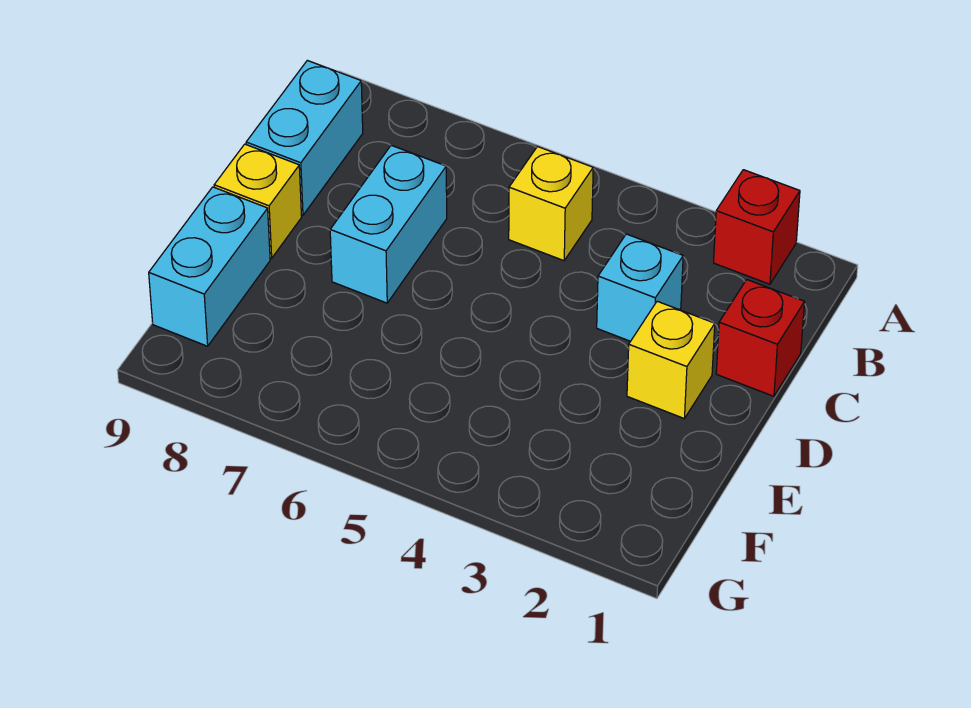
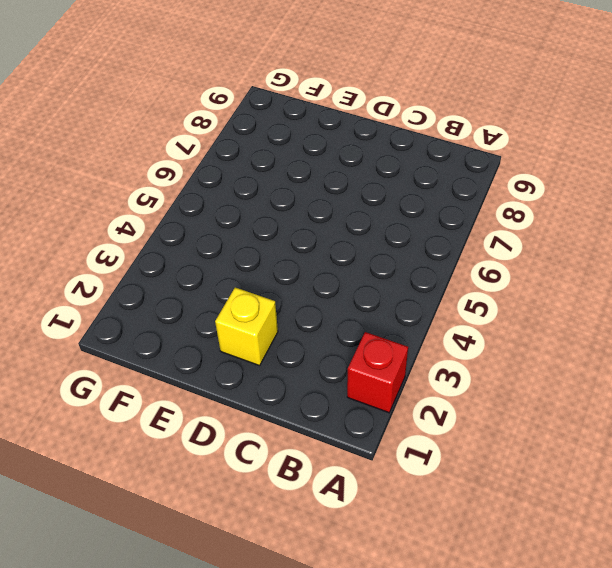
none -> yellow 1x1 brick [509,147,593,261]
none -> cyan 1x2 brick [246,60,363,215]

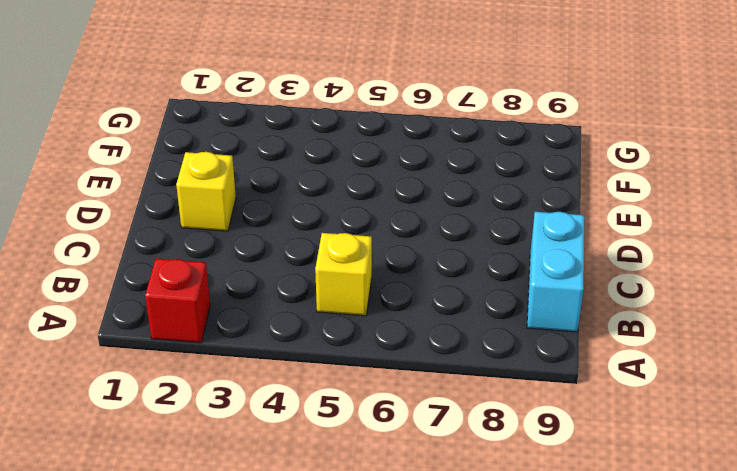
none -> red 1x1 brick [716,280,805,396]
none -> cyan 1x1 brick [597,234,683,341]

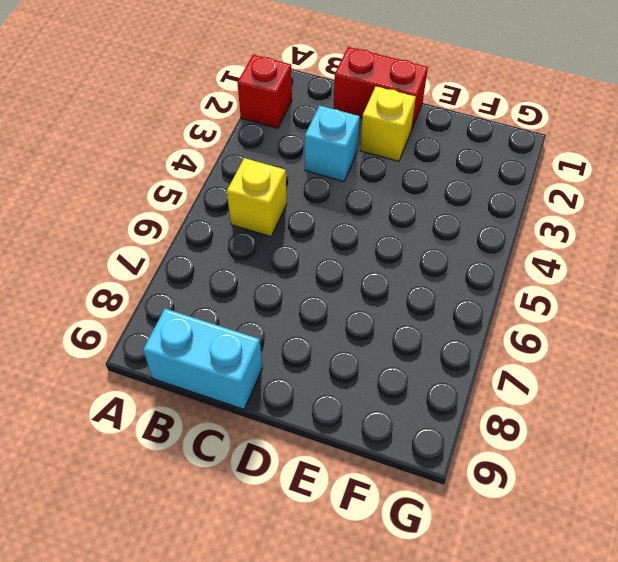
red 1x2 brick [334,47,428,130] -> red 1x1 brick [716,280,805,396]
none -> cyan 1x2 brick [330,145,447,303]
none -> yellow 1x1 brick [214,144,302,258]

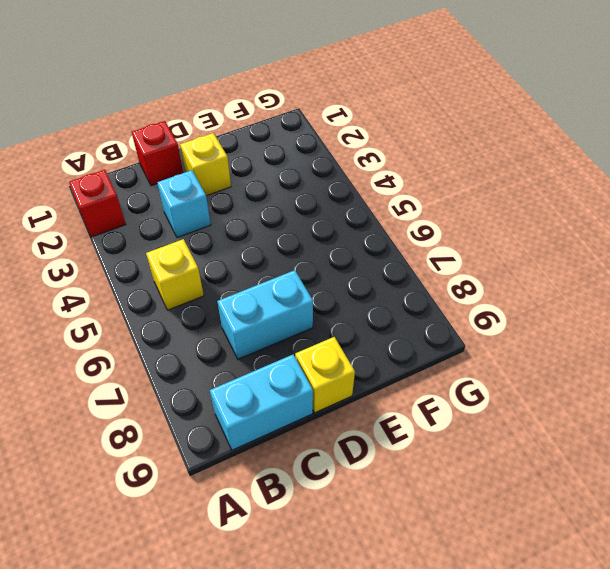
none -> cyan 1x2 brick [149,187,270,346]

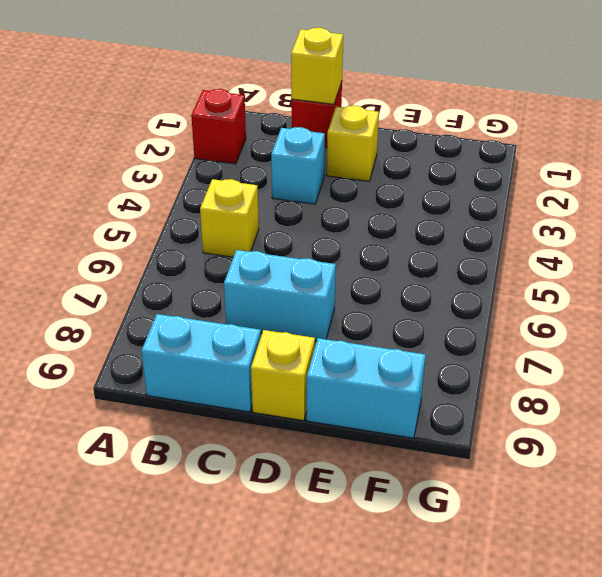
yellow 1x1 brick [291,28,343,104] -> none

